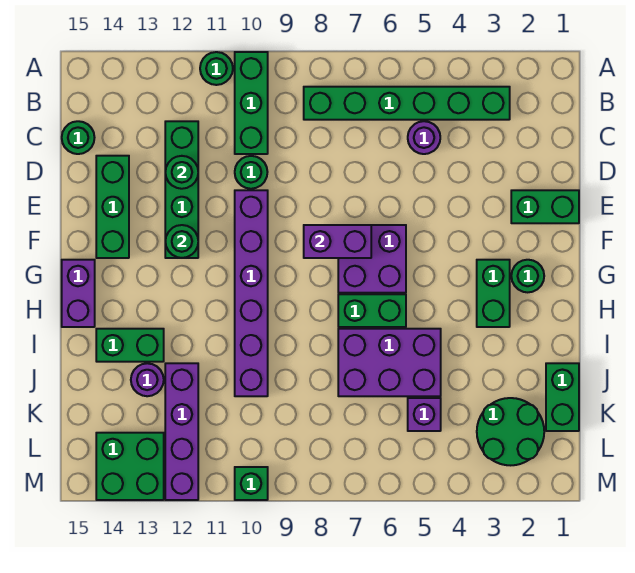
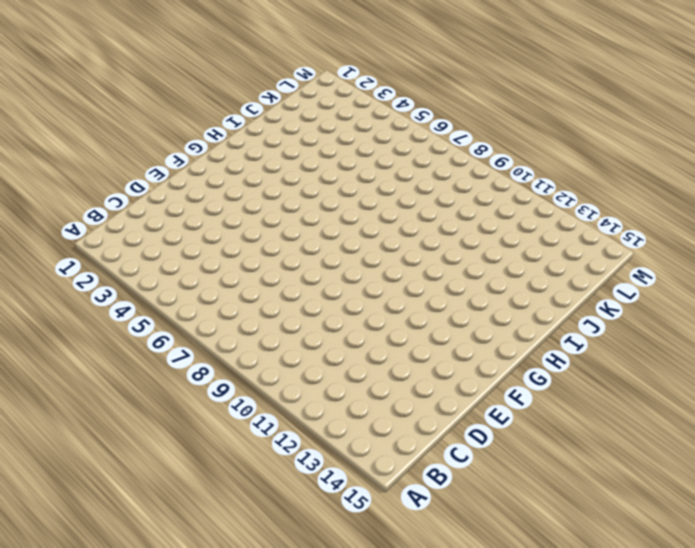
none -> green 1x3 brick [235,52,268,154]
none -> green 1x1 round brick [200,52,233,85]
none -> green 1x6 brick [304,87,510,120]

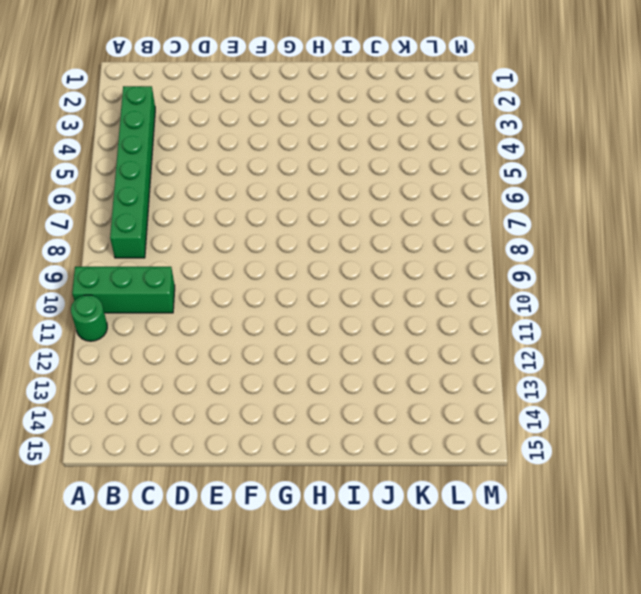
none -> purple 1x1 round brick [408,121,440,154]
none -> green 1x4 brick [165,121,198,258]
none -> green 1x1 round brick [62,121,95,154]

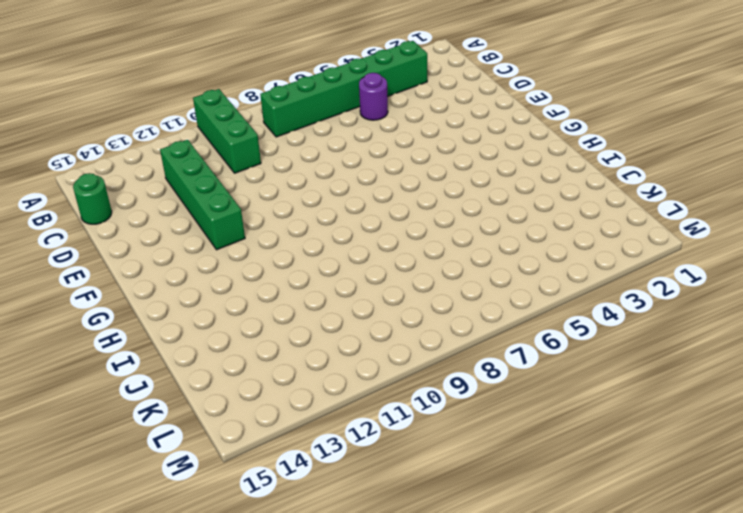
none -> green 1x1 round brick [200,52,233,85]
none -> green 1x1 round brick [235,156,267,189]
none -> green 1x3 brick [96,156,129,258]

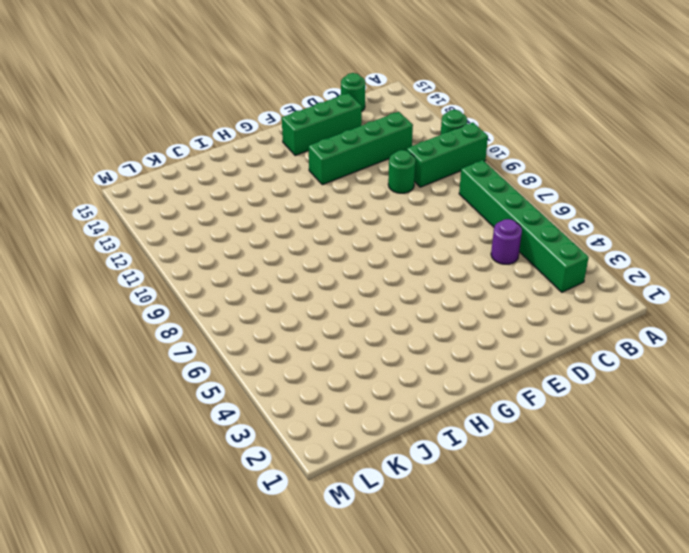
none -> green 1x2 brick [511,190,579,223]
none -> purple 1x6 brick [235,190,268,396]
none -> purple 2x2 brick [338,225,406,293]

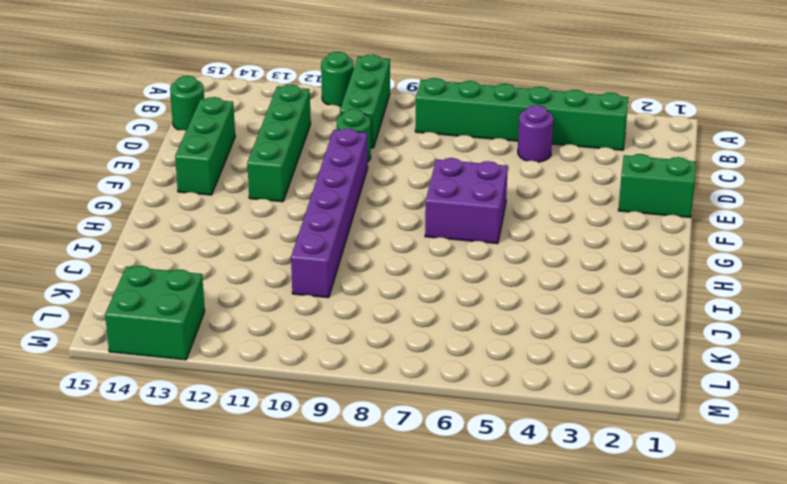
none -> green 1x1 round brick [511,260,544,292]
none -> green 1x2 brick [477,260,510,327]
none -> purple 1x2 brick [62,260,95,327]

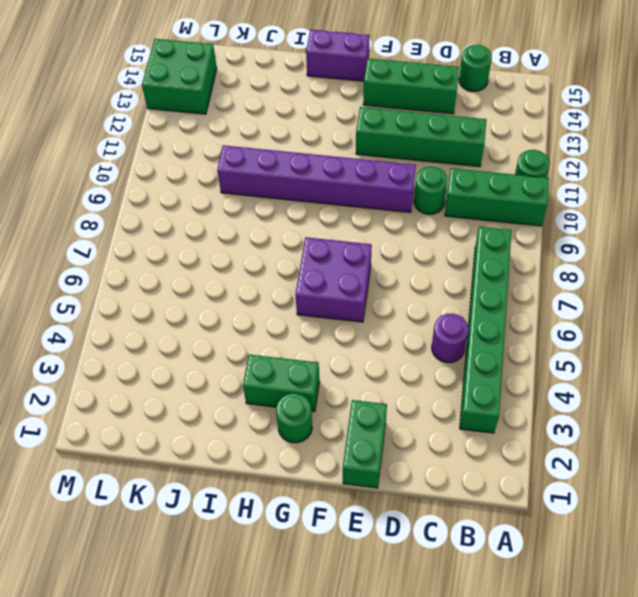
none -> green 1x2 brick [338,294,406,327]
none -> purple 2x3 brick [338,329,441,396]
none -> green 1x2 brick [96,329,164,362]

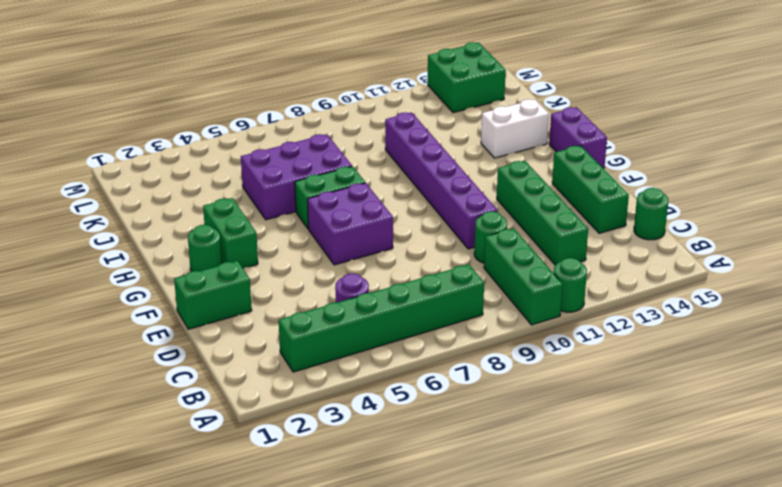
white 1x2 brick [481,99,549,158] -> green 1x2 brick [96,329,164,362]
none -> green 1x2 brick [546,363,579,431]
none -> purple 1x4 brick [165,363,198,500]
none -> purple 1x1 round brick [131,363,164,396]

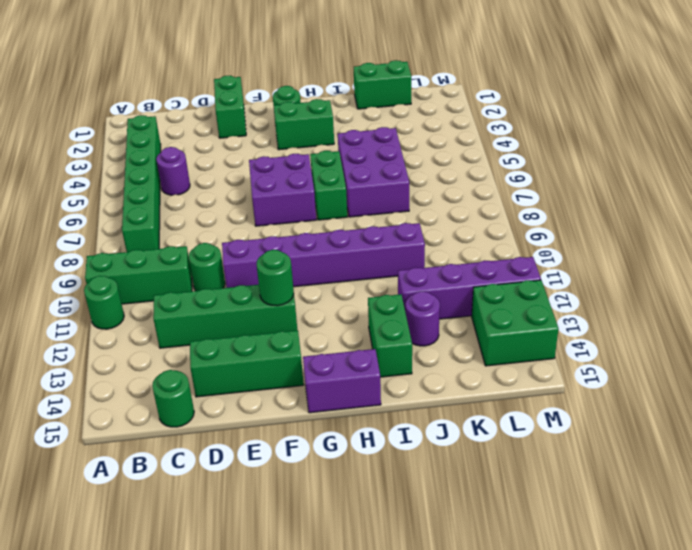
none -> green 2x2 round brick [477,398,544,465]
none -> purple 1x1 brick [408,398,441,431]
none -> green 1x1 brick [235,467,268,500]

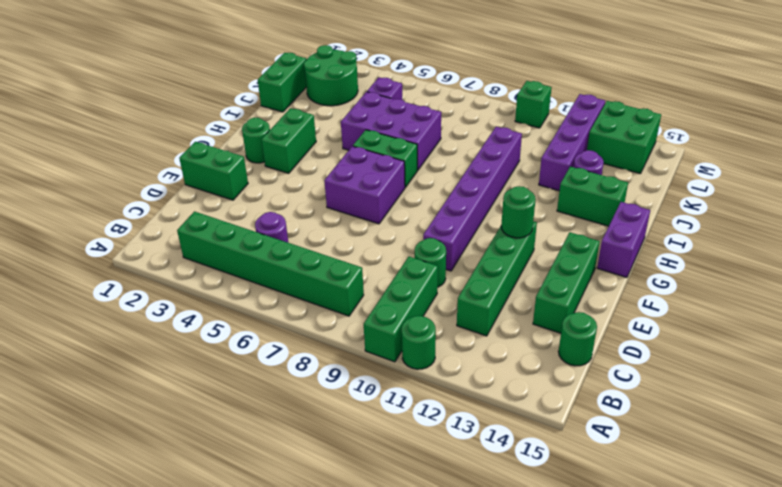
none -> green 1x1 round brick [165,156,198,189]
none -> purple 1x2 brick [304,225,371,258]

